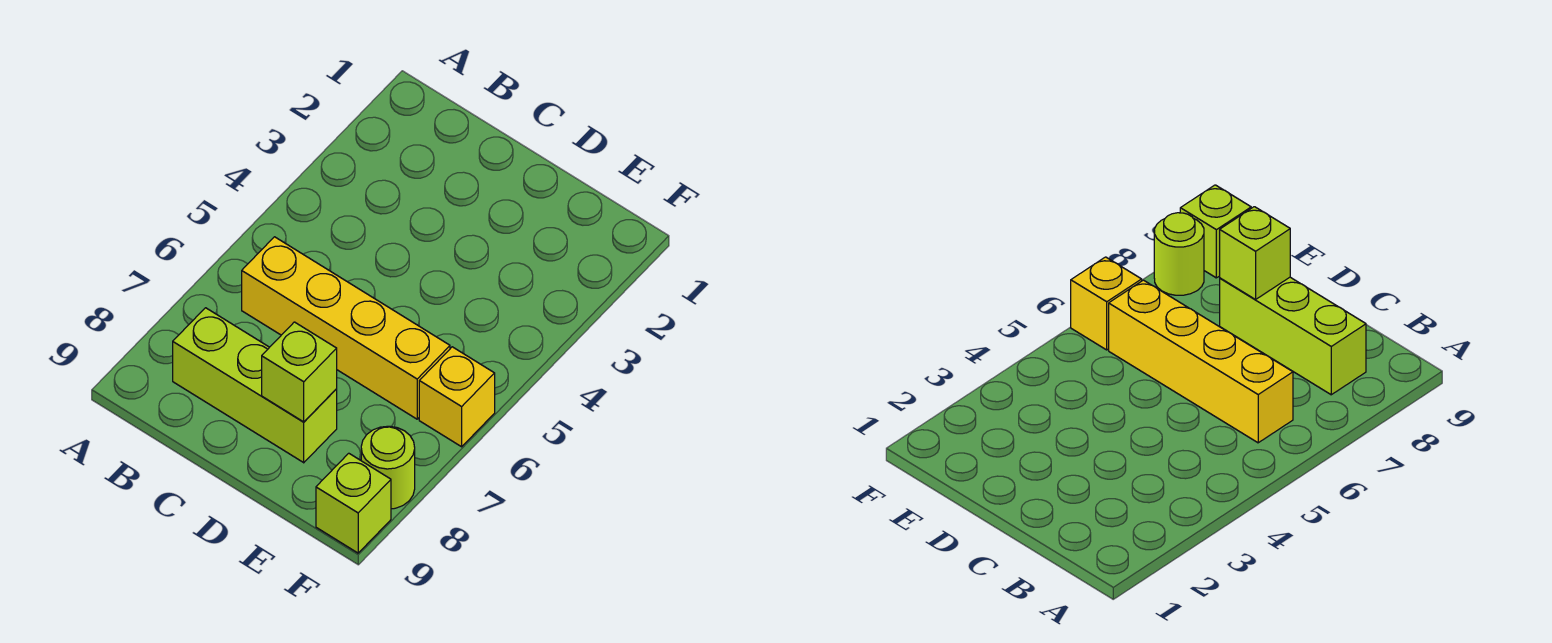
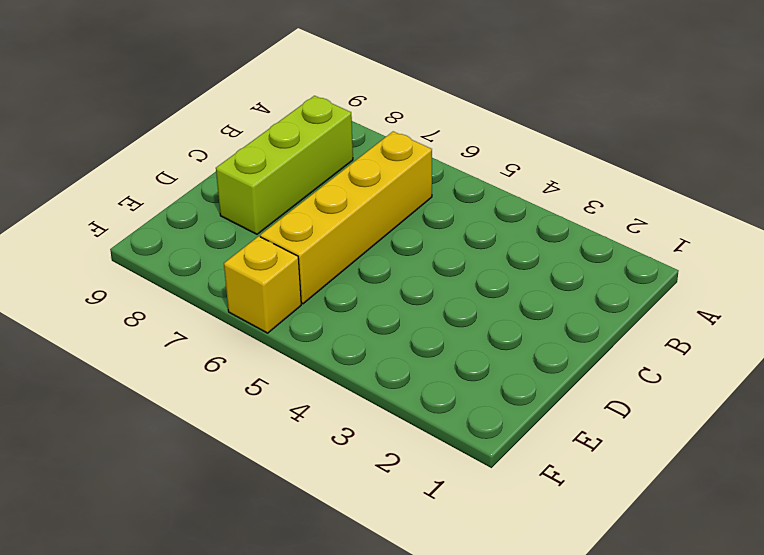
none -> lime 1x1 round brick [361,426,415,509]
none -> lime 1x1 brick [316,453,391,553]

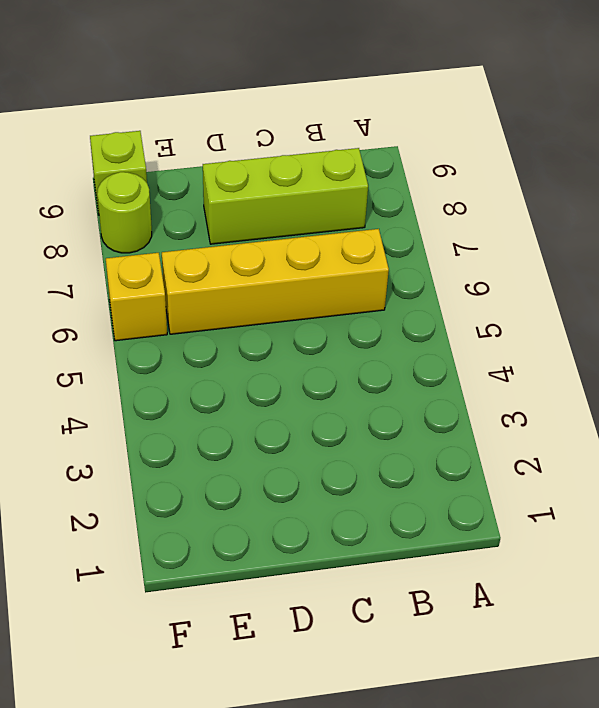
none -> lime 1x1 brick [262,322,337,422]

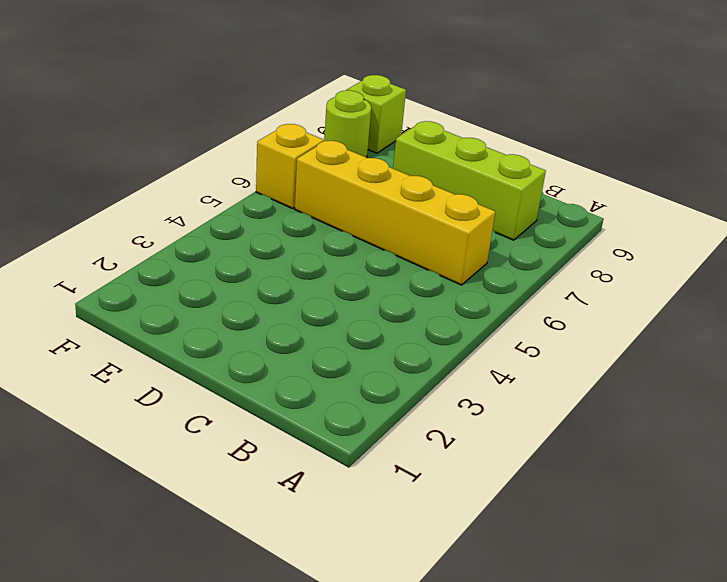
none -> lime 1x1 brick [262,322,337,422]

